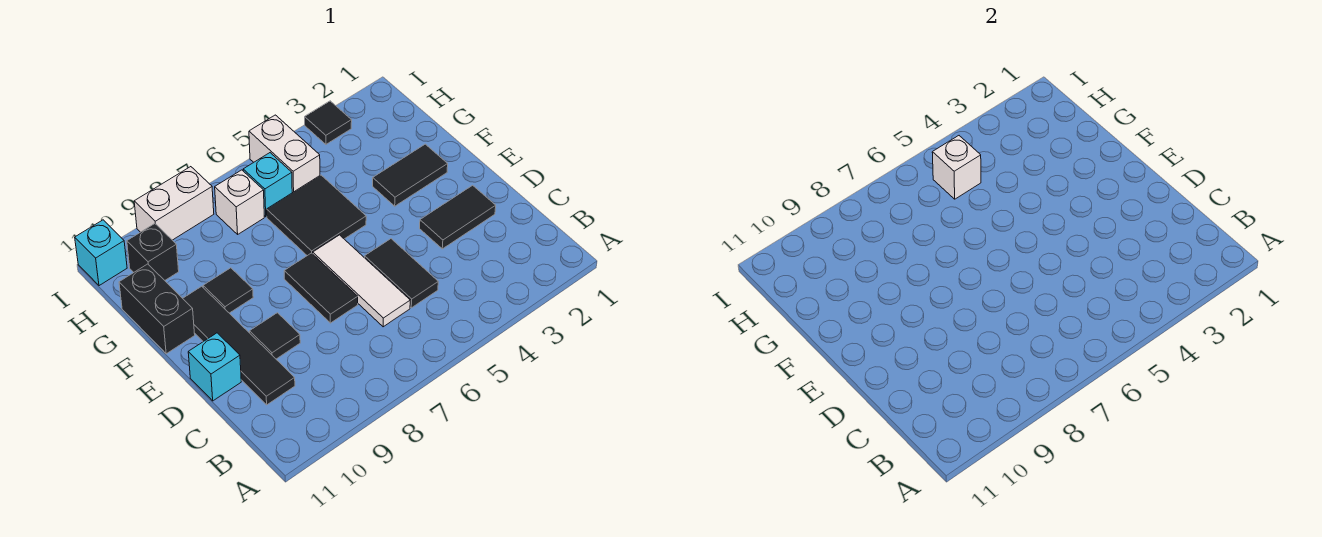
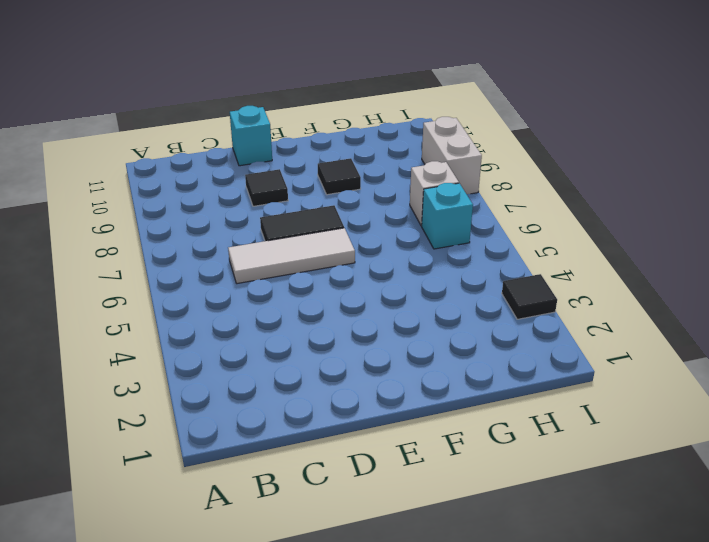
none -> black 1x2 tile [365,239,438,308]
none -> black 1x4 tile [183,286,295,405]
none -> black 1x2 tile [420,185,496,249]

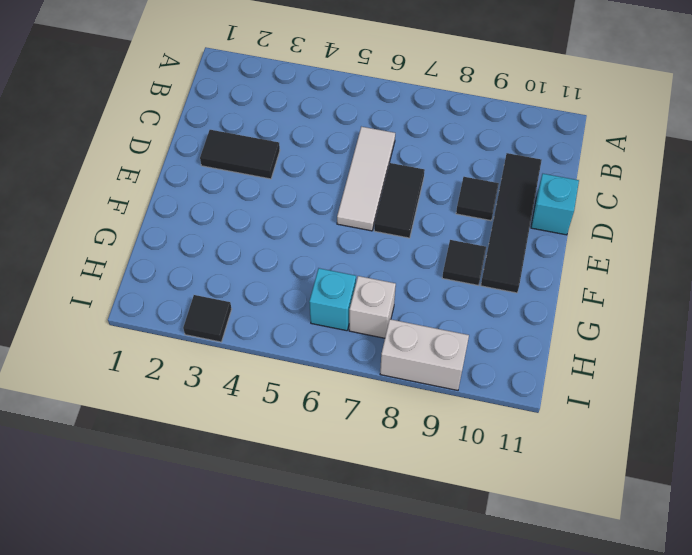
none -> black 1x2 tile [365,239,438,308]
none -> black 1x2 tile [373,144,448,206]
none -> black 2x2 tile [267,175,366,256]

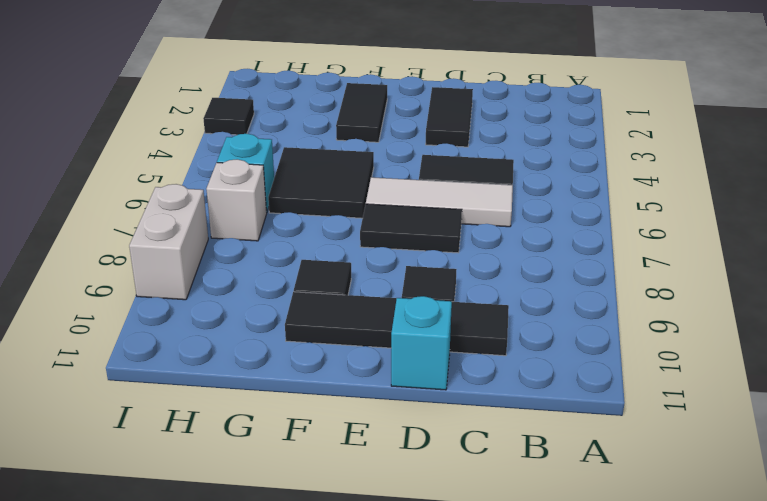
none -> black 1x2 brick [119,264,195,354]
none -> white 1x2 brick [249,115,320,193]
none -> black 1x1 brick [127,224,179,280]

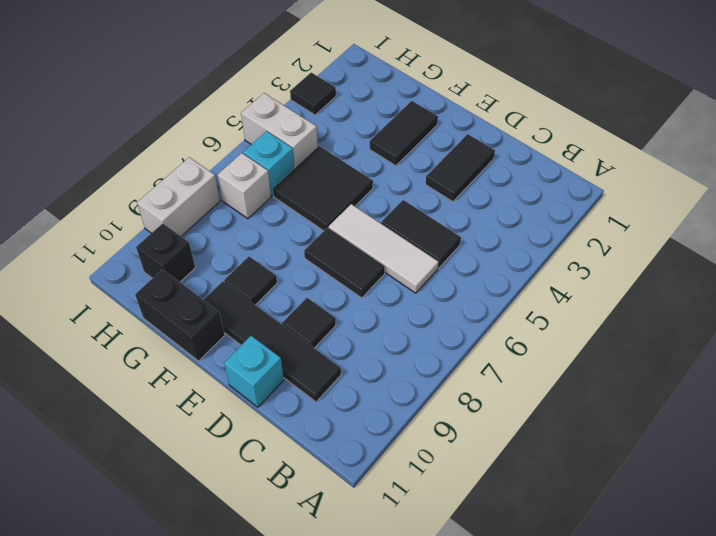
none -> cyan 1x1 brick [75,220,127,286]
none -> white 1x1 brick [932,136,981,199]

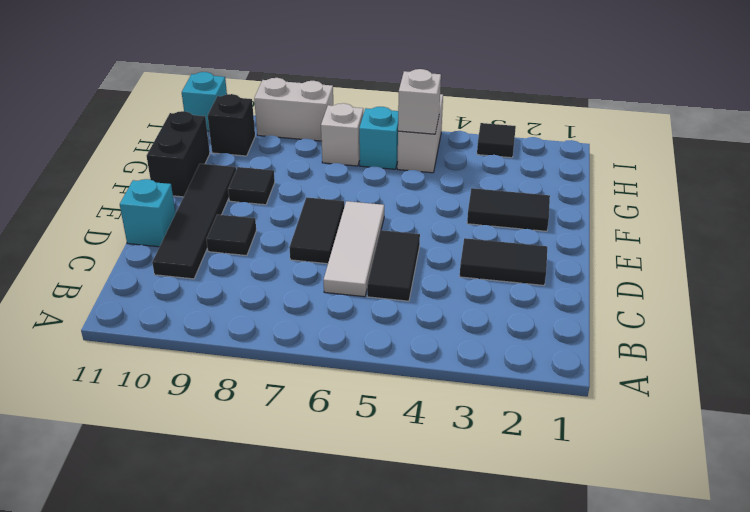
none -> black 2x2 tile [267,175,366,256]

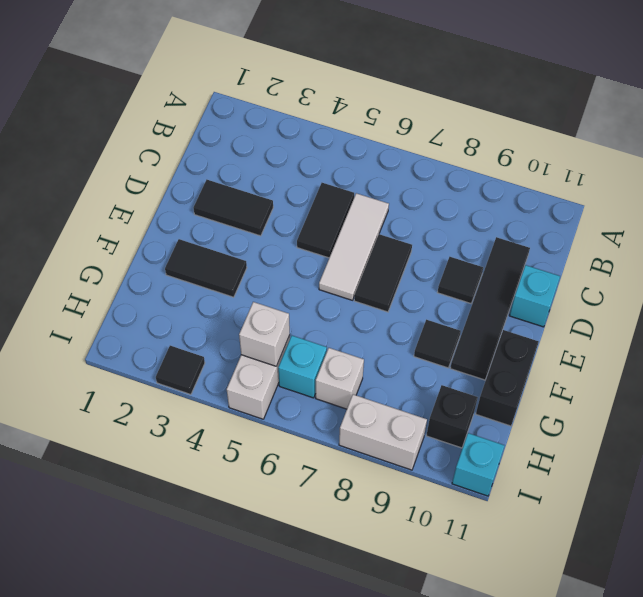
none -> black 2x2 tile [267,175,366,256]

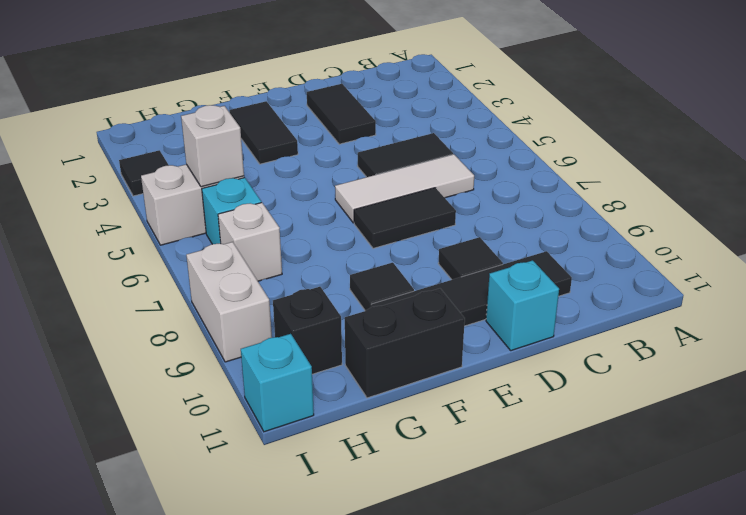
none -> black 2x2 tile [267,175,366,256]

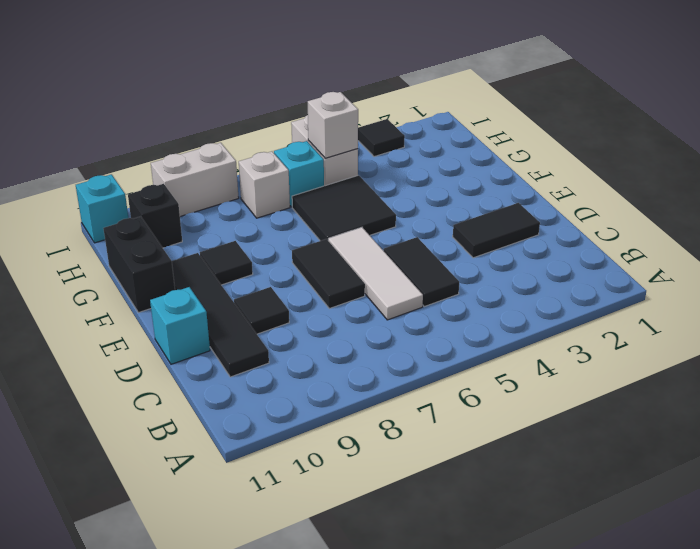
none -> black 1x2 tile [373,144,448,206]

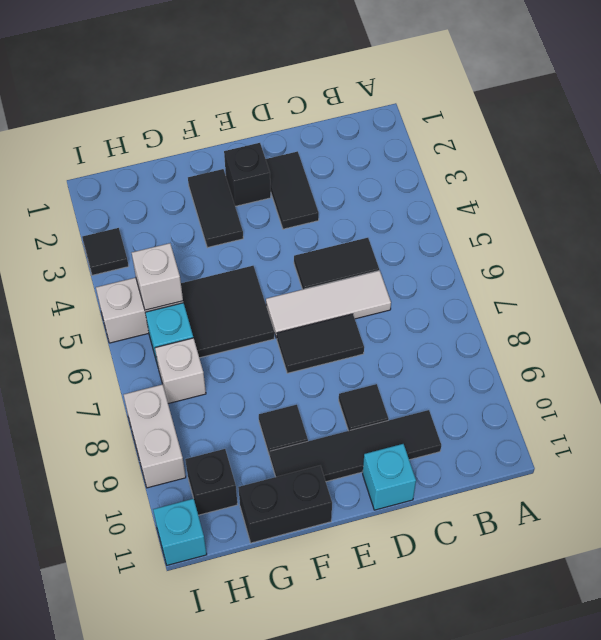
black 1x1 brick [224,143,271,206] -> none

